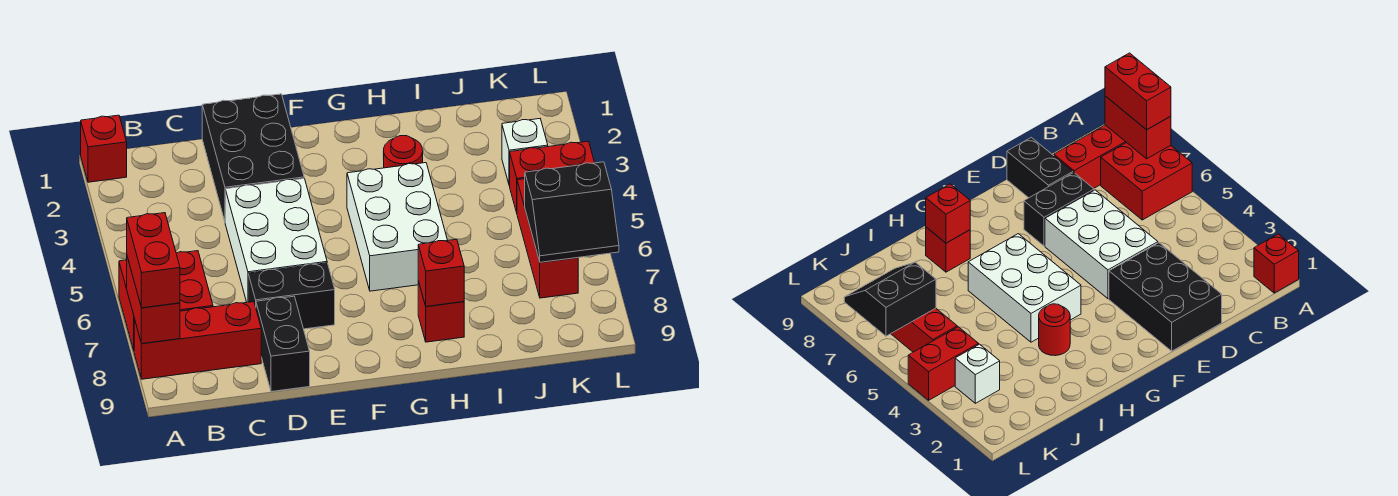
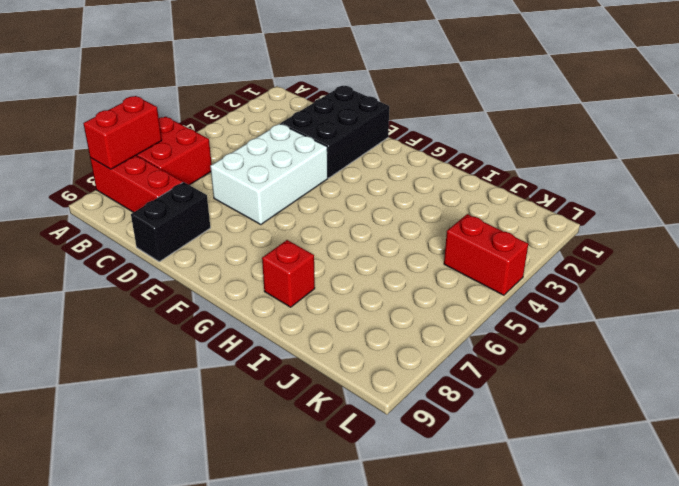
none -> red 1x1 brick [81,115,127,182]
none -> black 1x2 brick [248,263,335,329]
none -> white 2x3 brick [347,163,448,291]

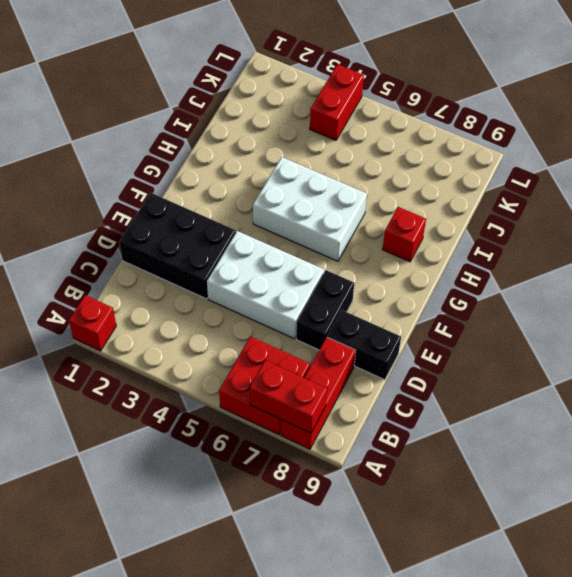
none -> red 1x1 round brick [383,136,423,168]
none -> white 1x1 brick [502,119,548,186]
none -> red 1x3 brick [517,179,578,298]

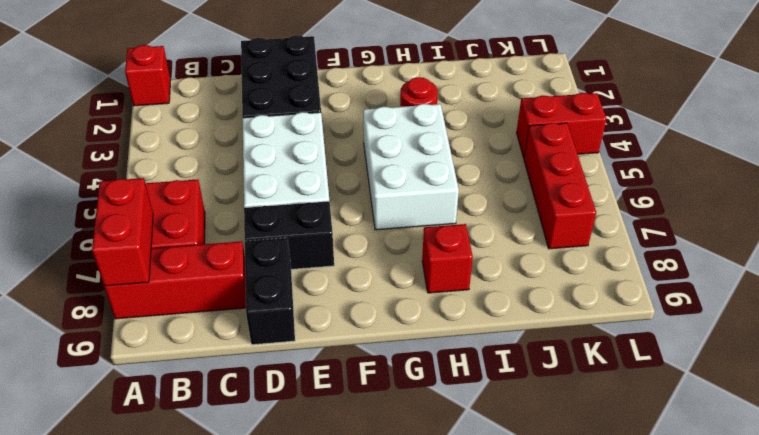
none -> white 1x1 brick [502,119,548,186]
none -> red 1x1 brick [418,239,464,306]
none -> black 2x2 slope [525,162,619,262]

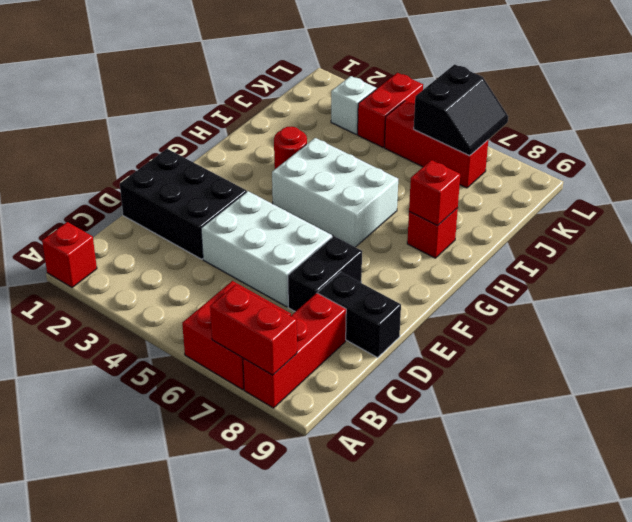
none -> red 1x2 brick [127,213,180,308]

